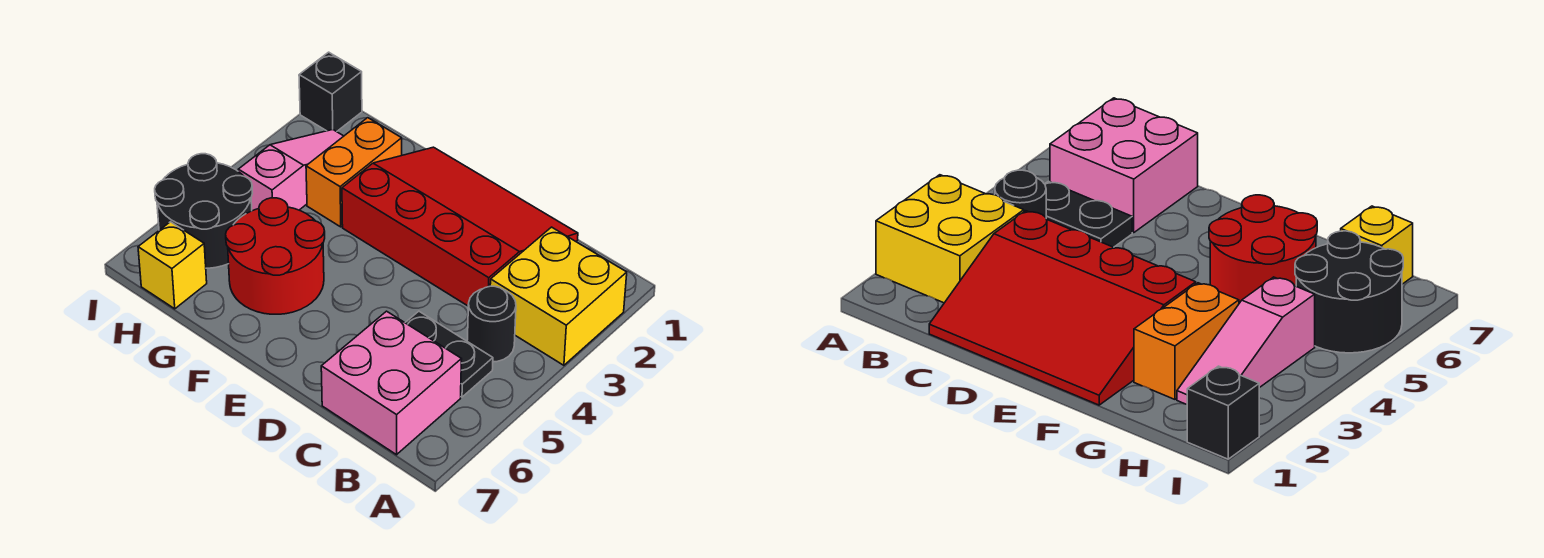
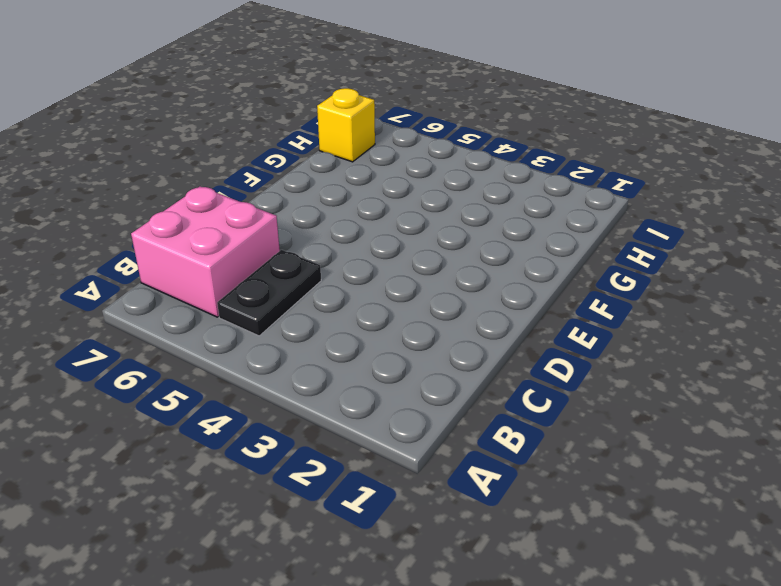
none -> yellow 2x2 brick [490,227,627,365]
none -> black 1x1 round brick [467,286,516,362]

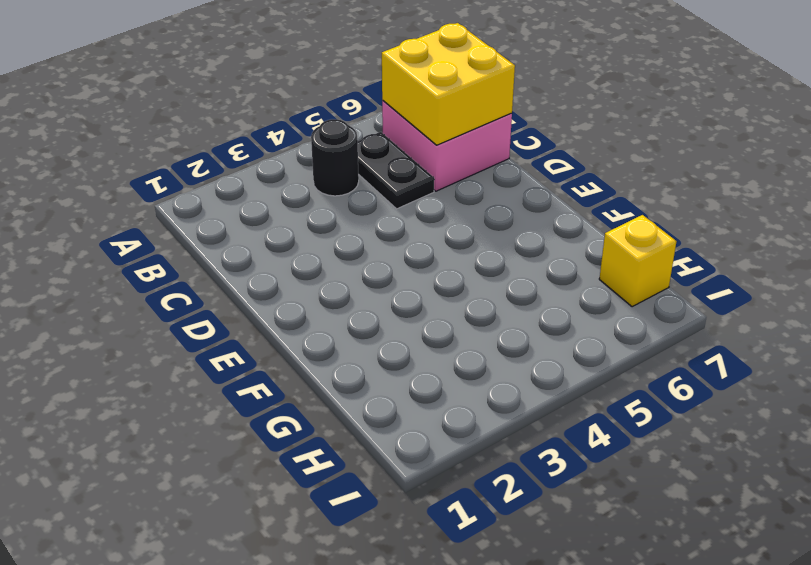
yellow 2x2 brick [382,23,515,145] -> yellow 2x2 brick moved to [490,227,627,365]
none -> red 3x4 slope [342,147,578,306]
none -> red 2x2 round brick [226,198,325,314]

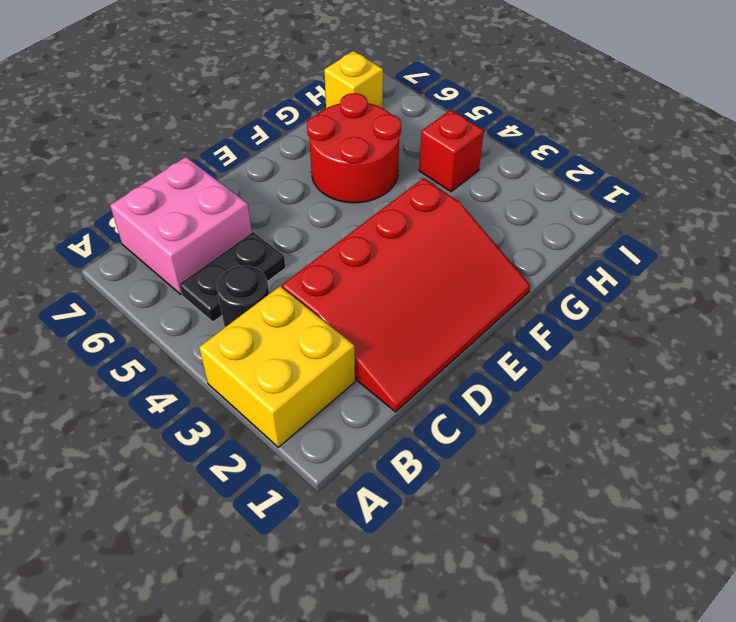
red 1x1 brick [419,110,484,192] -> pink 1x3 slope [238,130,343,211]
none -> orange 1x2 brick [306,118,402,227]
none -> black 2x2 round brick [155,154,252,268]

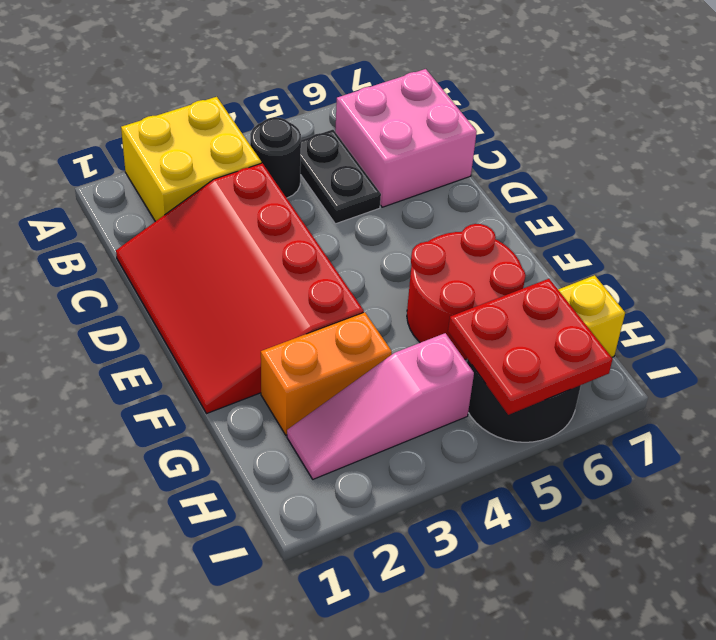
red 2x2 plate [448,279,613,415] -> none
none -> black 1x1 brick [299,52,362,132]

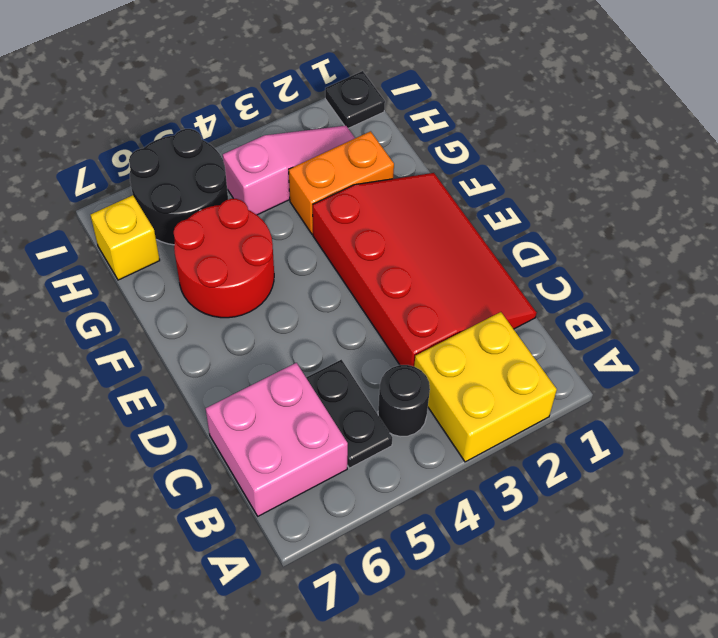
black 1x1 plate [325,71,385,128] -> black 1x1 brick [299,52,362,132]

